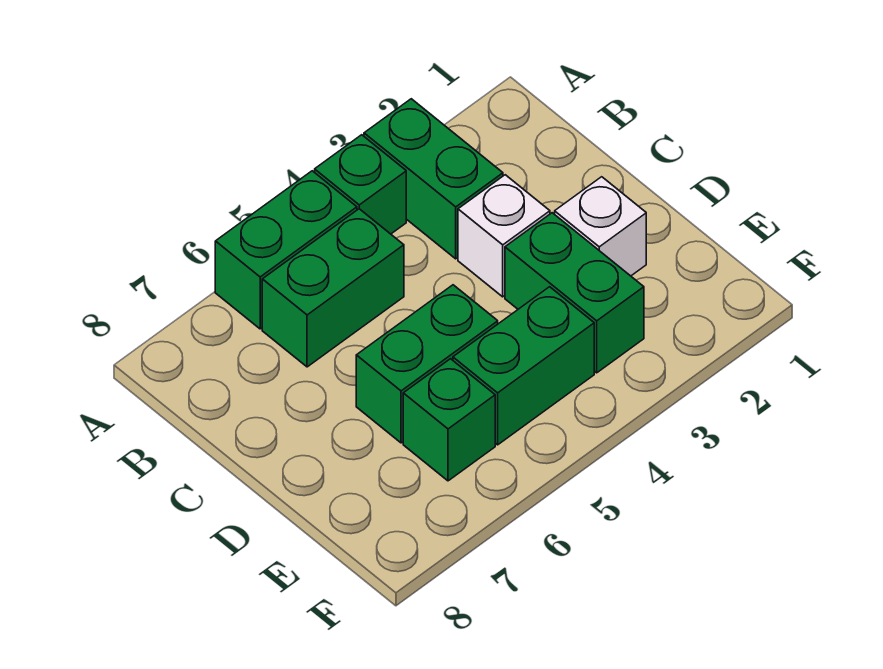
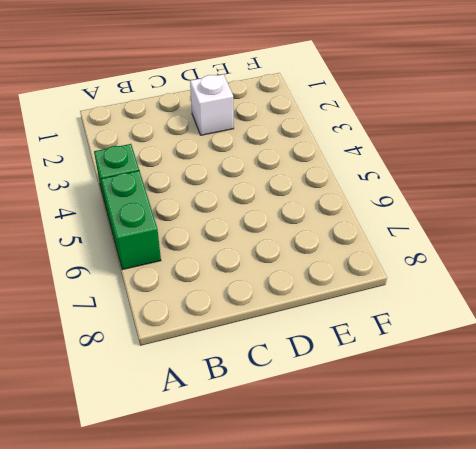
none -> green 1x2 brick [364,99,503,259]
none -> green 1x2 brick [262,209,404,367]

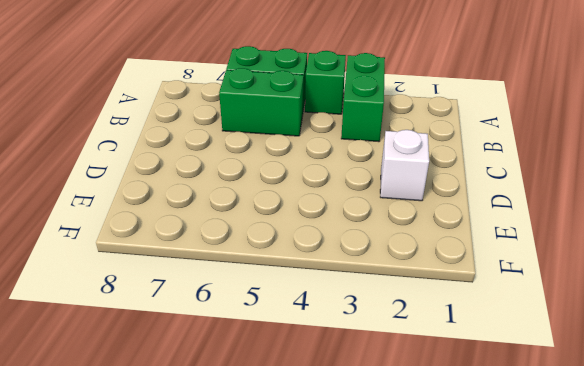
none -> white 1x1 brick [458,175,550,297]
none -> green 1x2 brick [505,213,644,373]

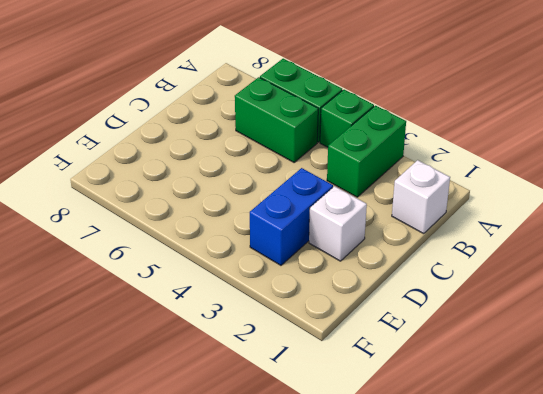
white 1x1 brick [392,160,450,234] -> white 1x1 brick moved to [458,175,550,297]
blue 1x2 brick [250,168,333,265] -> green 1x2 brick [505,213,644,373]
none -> green 1x2 brick [356,285,498,443]
none -> green 1x2 brick [453,287,594,445]

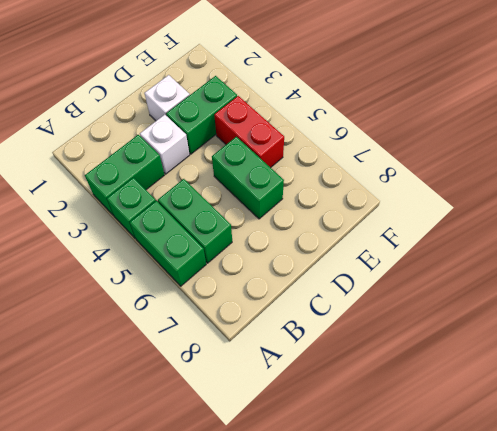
red 1x2 brick [214,96,284,168] -> green 1x2 brick [453,287,594,445]
none -> green 1x1 brick [403,359,495,481]

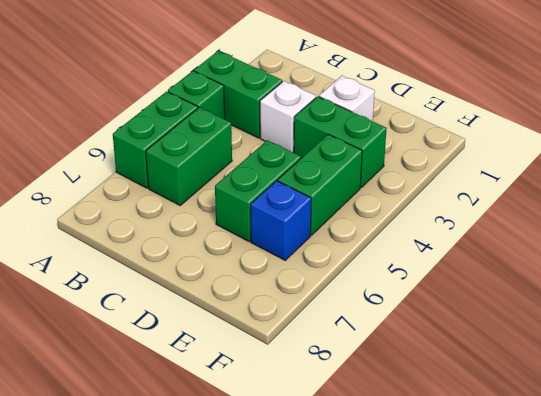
blue 1x1 brick [251,181,311,260] -> green 1x1 brick [403,359,495,481]

